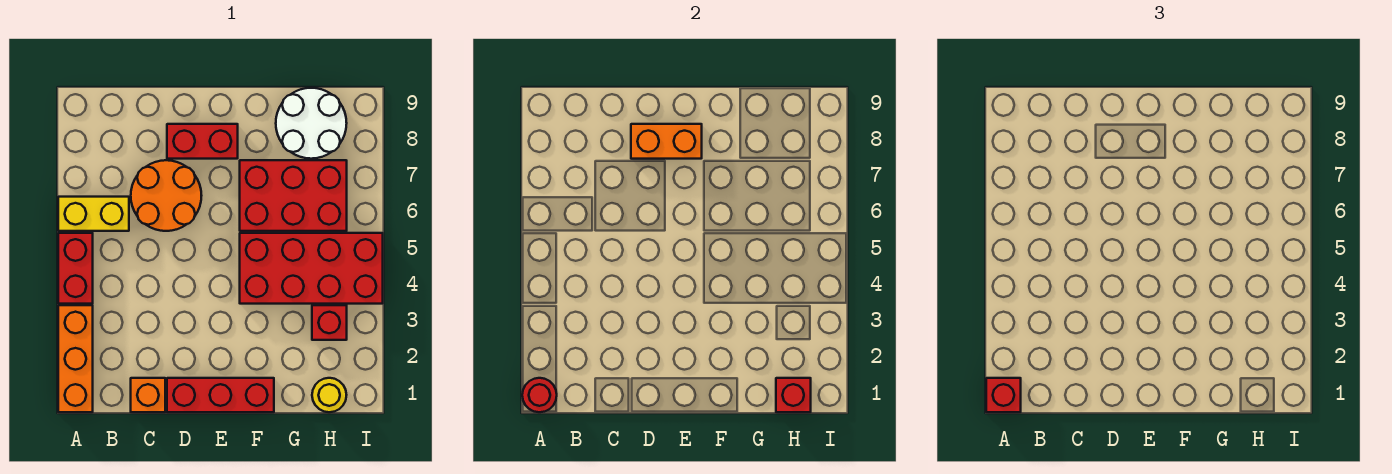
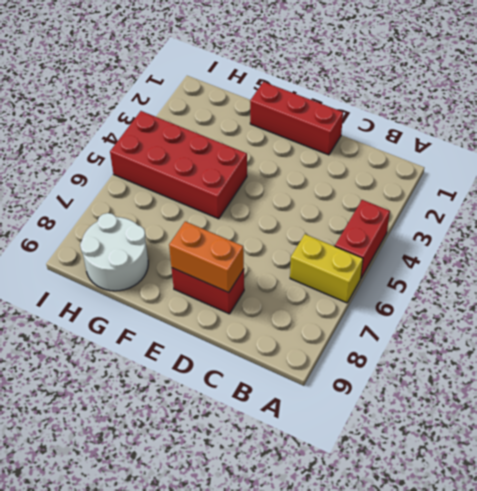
none -> orange 1x3 brick [58,305,93,412]
none -> orange 1x1 brick [131,378,165,412]
none -> orange 2x2 round brick [131,160,202,231]

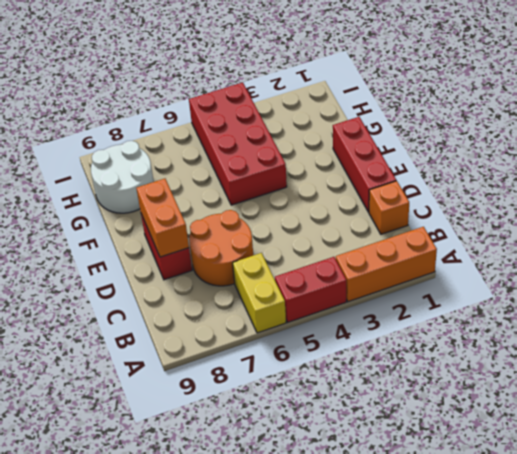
none -> red 2x3 brick [240,160,347,231]
none -> yellow 1x1 round brick [312,378,346,412]
none -> red 1x1 brick [312,305,347,340]

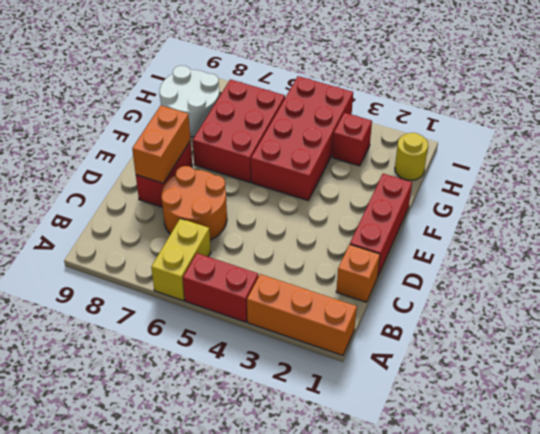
none -> red 1x1 round brick [522,378,557,412]
none -> red 1x1 brick [776,378,811,412]
none -> red 1x1 brick [986,378,1021,412]

